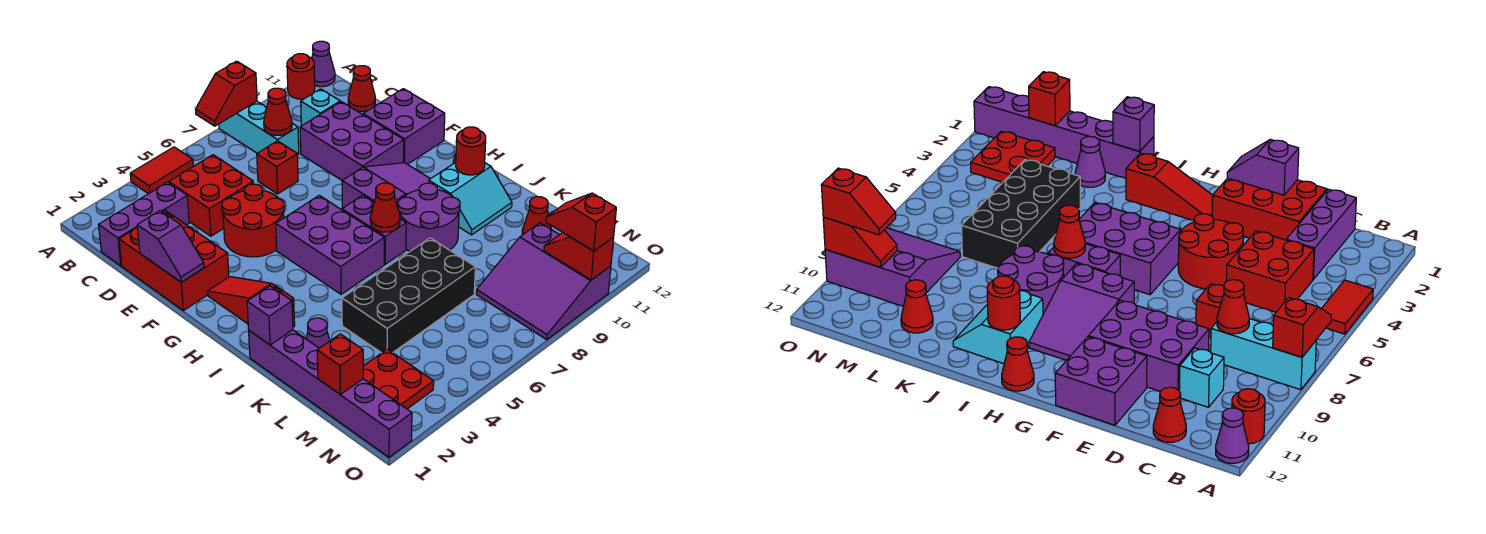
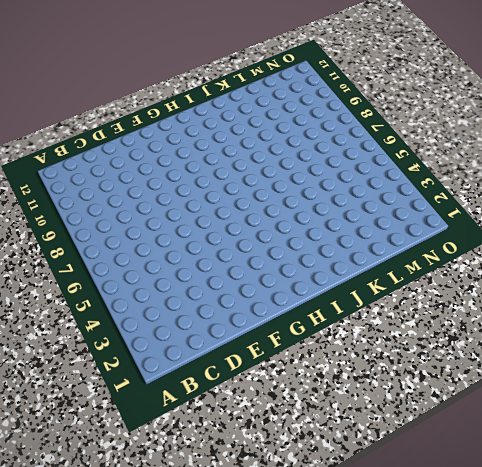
none -> red 1x2 tile [130,147,193,194]
none -> cyan 1x3 brick [219,101,299,155]
none -> red 1x1 round brick [287,54,315,99]
none -> purple 1x1 cone [312,41,335,87]

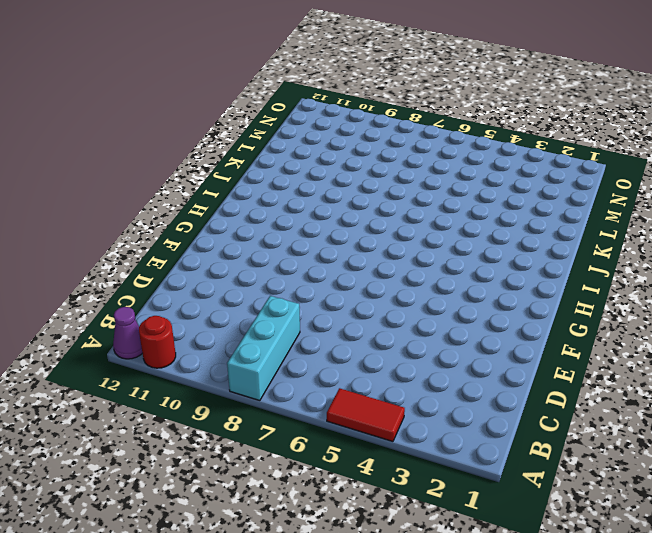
none -> purple 1x3 brick [99,182,189,266]
none -> red 2x2 brick [169,155,254,236]
none -> cyan 1x1 brick [301,89,340,126]
none -> red 1x1 cone [348,66,375,111]

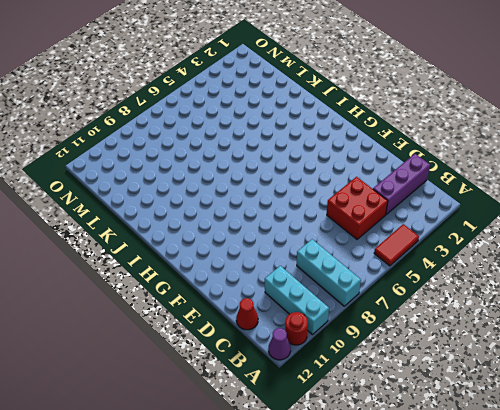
cyan 1x3 brick [265,266,329,335] -> cyan 1x1 brick [301,89,340,126]
none -> red 2x3 brick [119,211,229,310]
none -> red 1x1 brick [257,141,298,194]
none -> purple 2x3 brick [300,102,404,180]
none -> red 2x2 round brick [222,184,284,257]

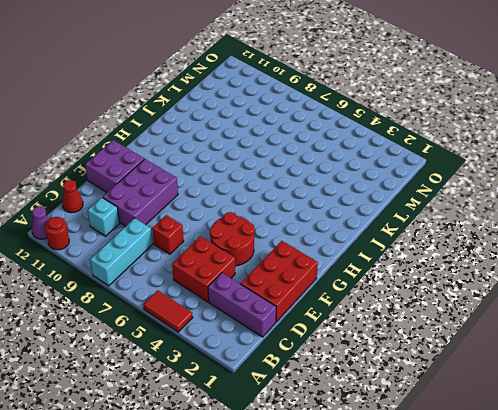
none -> red 1x3 slope [208,277,295,327]
none -> purple 2x3 brick [276,195,384,294]
none -> purple 2x3 slope [342,163,430,208]
none -> purple 1x2 brick [342,195,406,264]

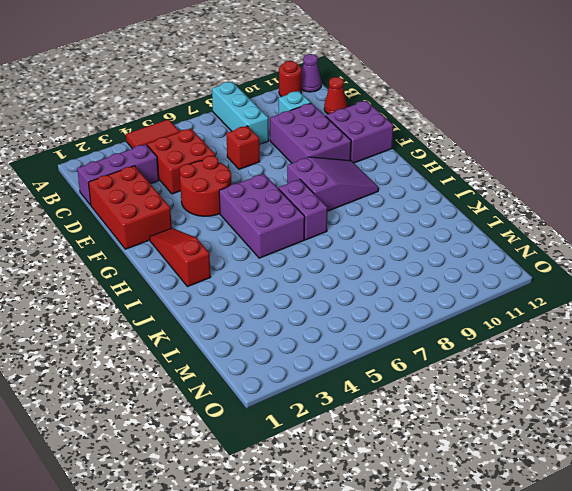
none -> red 1x1 cone [1002,337,1034,391]
none -> purple 2x2 round brick [398,183,460,251]
none -> cyan 2x2 slope [429,162,512,235]
none -> purple 1x6 brick [249,330,412,457]

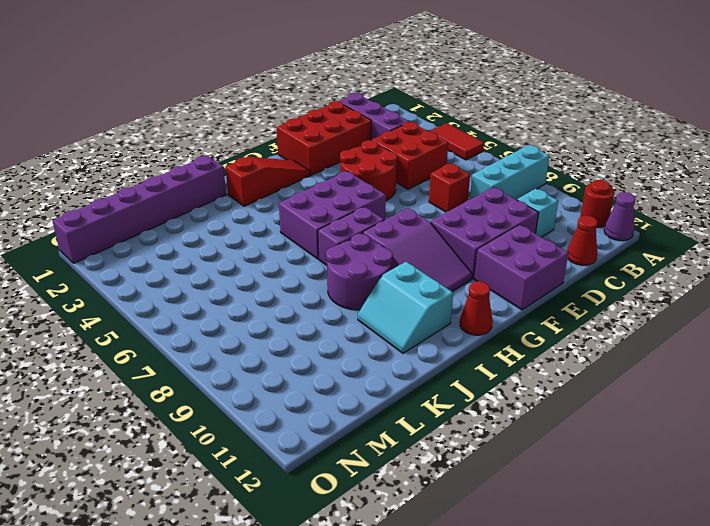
none -> purple 1x1 cone [306,318,330,348]
none -> black 2x4 brick [342,238,475,353]
none -> red 1x1 cone [522,197,551,235]
none -> red 2x2 plate [363,349,434,409]

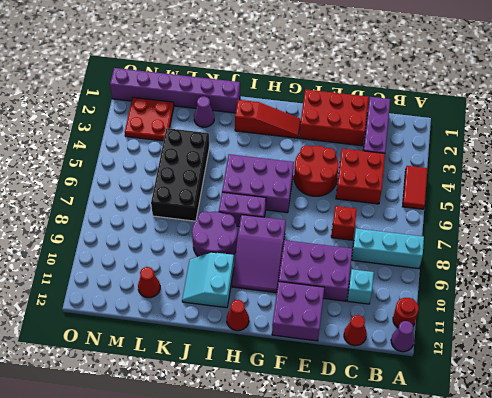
none -> purple 3x3 slope [476,223,611,339]
none -> red 1x2 slope [195,61,257,126]
none -> red 1x1 cone [264,88,292,135]
none -> purple 1x2 slope [137,211,204,282]

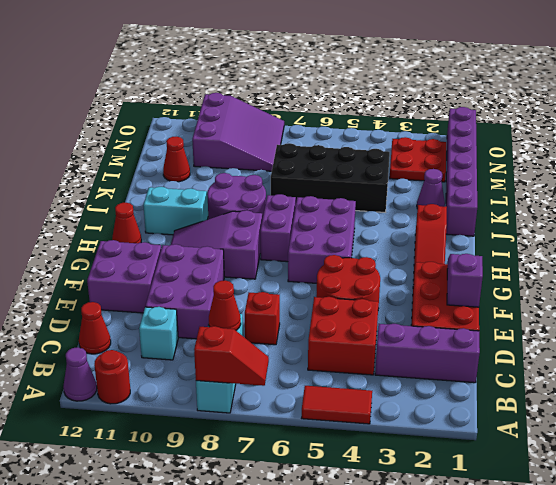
none -> red 1x1 cone [370,183,400,232]
none -> red 1x1 round brick [456,127,486,175]
none -> purple 1x1 brick [247,286,293,345]
none -> red 1x1 brick [317,334,363,394]

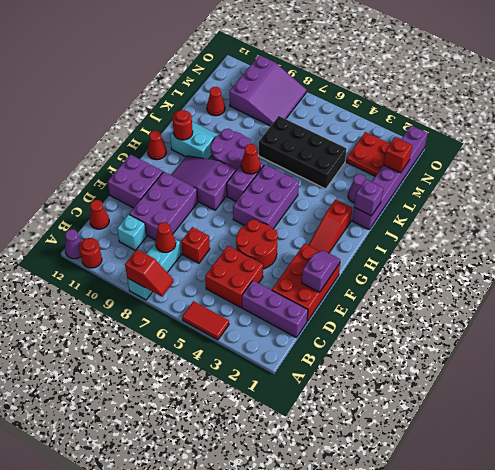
none -> red 1x2 slope [544,233,614,280]
none -> red 1x2 slope [546,193,616,251]

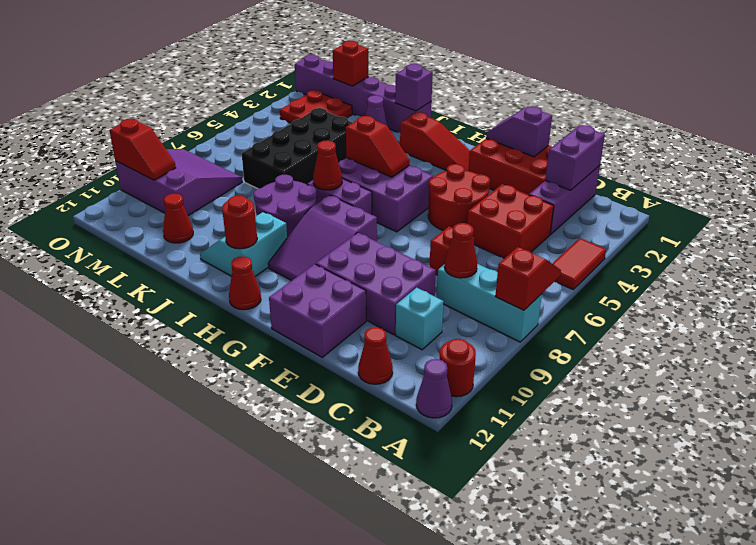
purple 1x2 brick [545,125,605,190] -> none
red 1x2 slope [346,116,409,177] -> red 1x2 slope moved to [546,193,616,251]

